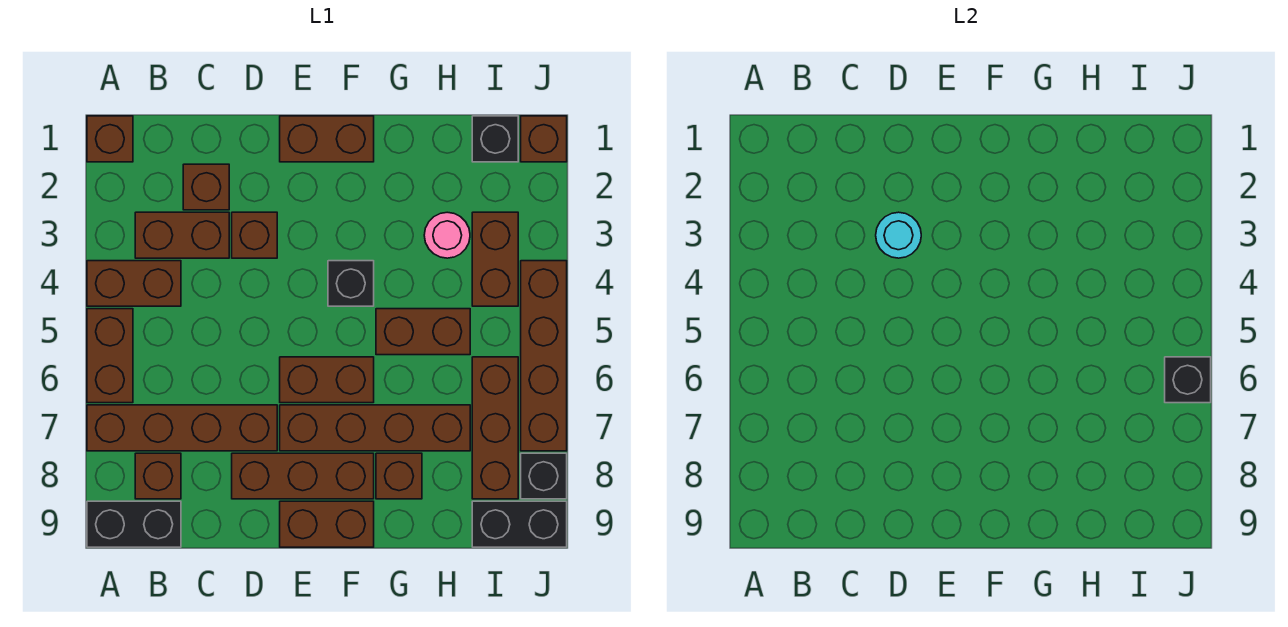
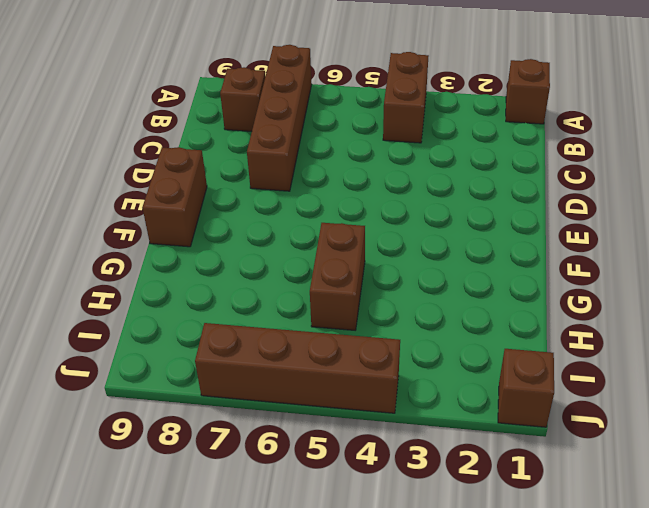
none -> brown 1x2 brick [87,309,133,403]
none -> black 1x2 brick [87,501,181,547]
none -> brown 1x2 brick [135,212,229,258]

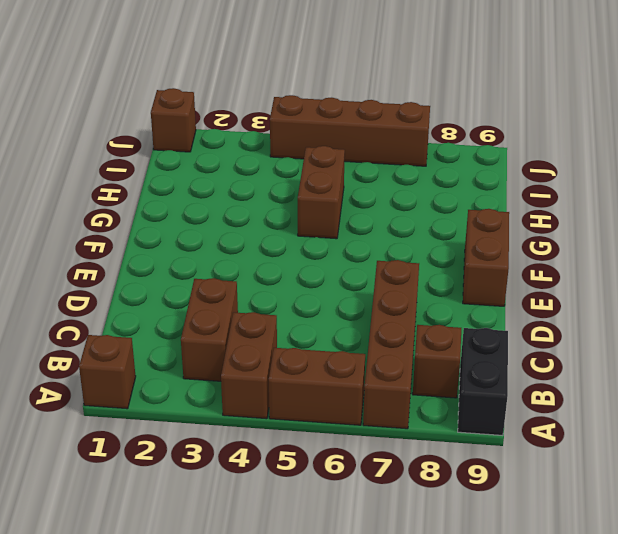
none -> brown 1x1 brick [183,164,229,210]
none -> brown 1x1 brick [232,212,277,258]
none -> brown 1x3 brick [232,453,374,499]

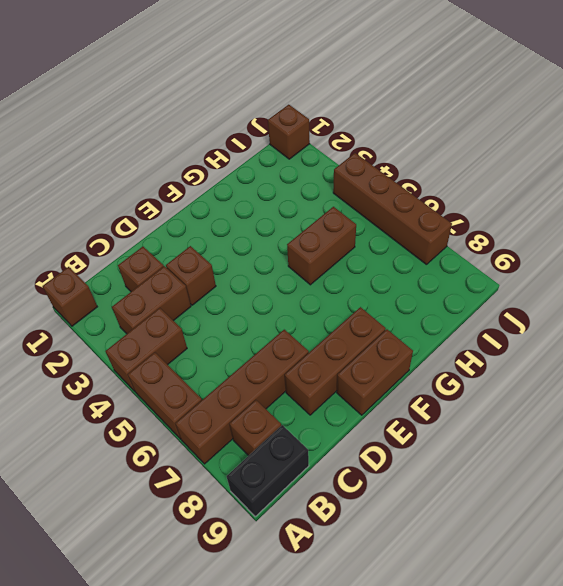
none -> brown 1x2 brick [280,116,374,162]
none -> brown 1x2 brick [280,357,374,403]
none -> brown 1x4 brick [280,405,470,451]

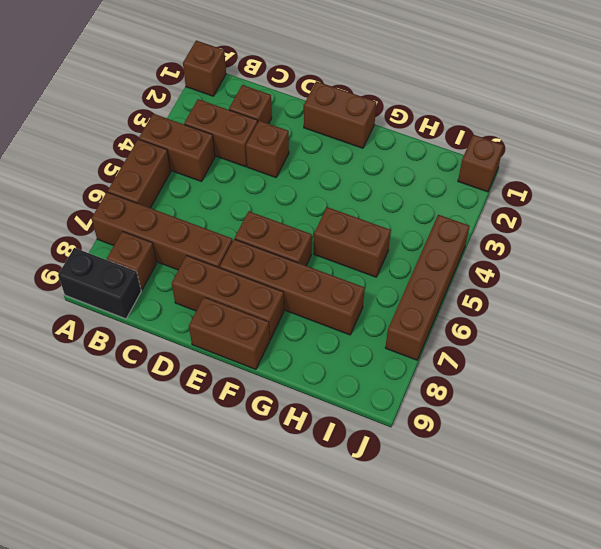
none -> black 1x1 brick [328,261,374,306]
none -> brown 1x1 brick [376,453,422,499]
none -> pink 1x1 round brick [424,212,470,258]

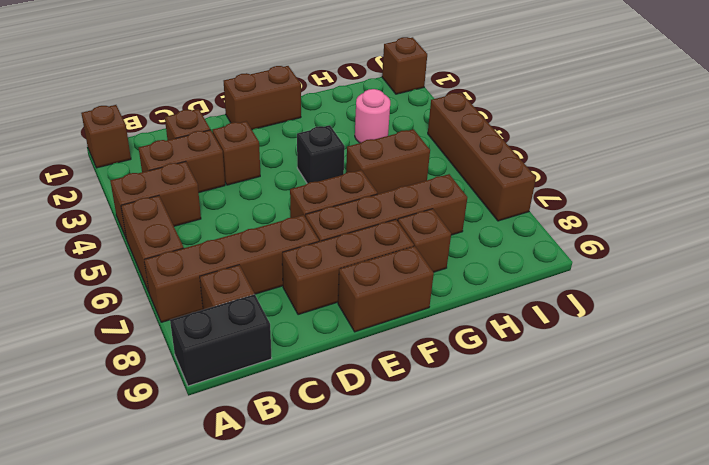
none -> black 1x1 brick [472,116,518,162]
none -> brown 1x2 brick [472,212,518,306]
none -> brown 1x3 brick [472,357,518,499]

